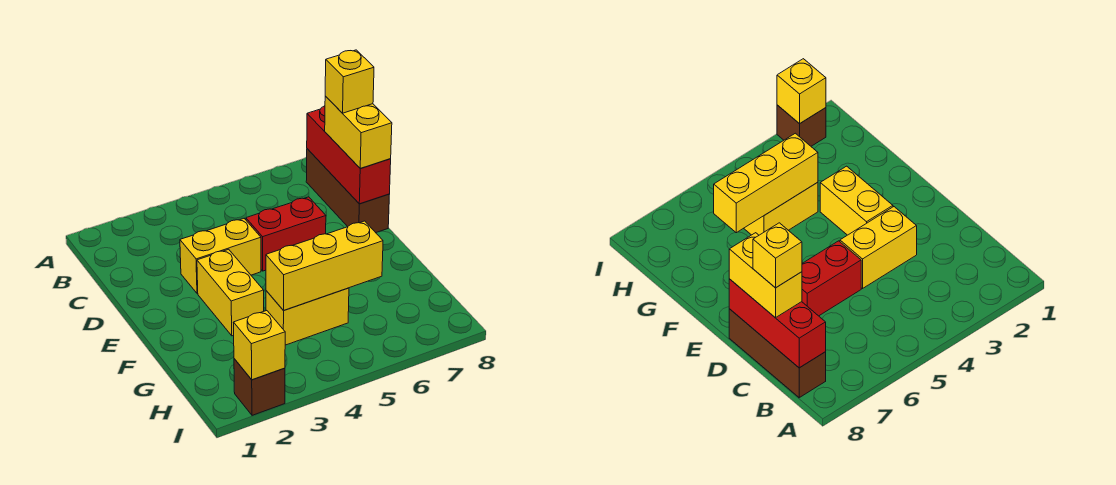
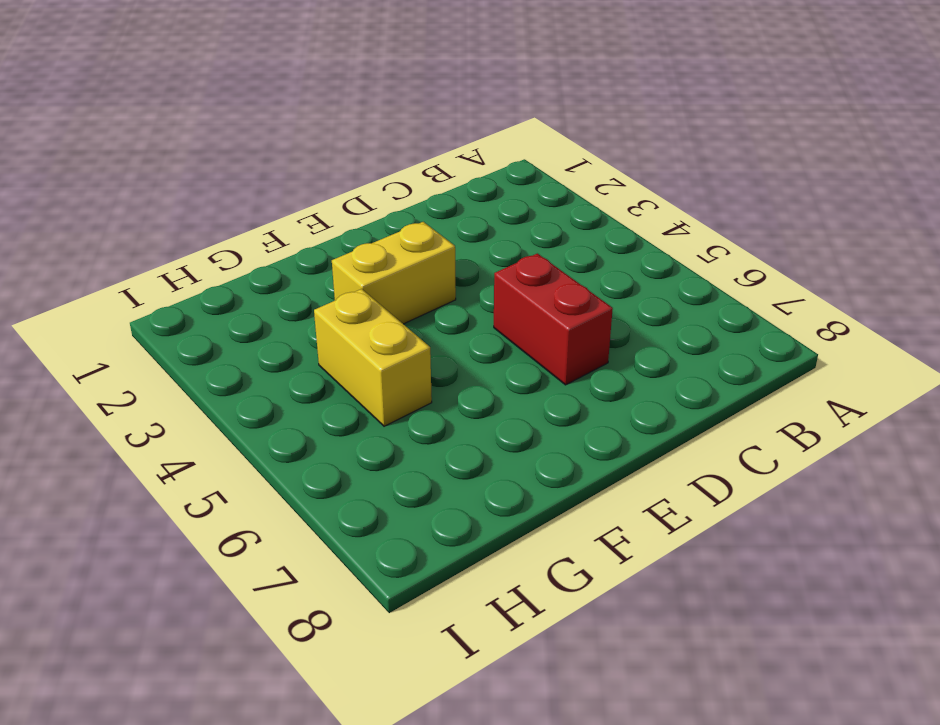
none -> brown 1x3 brick [306,149,389,233]
none -> yellow 1x2 brick [180,219,261,294]

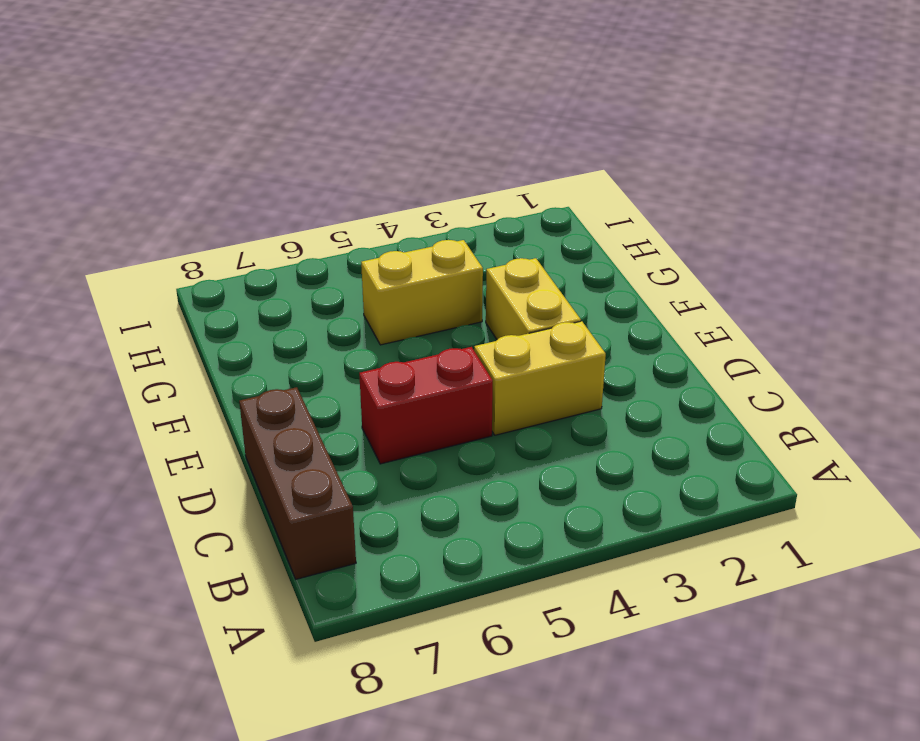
none -> brown 1x1 brick [234,359,285,415]
none -> red 1x3 brick [307,106,391,204]

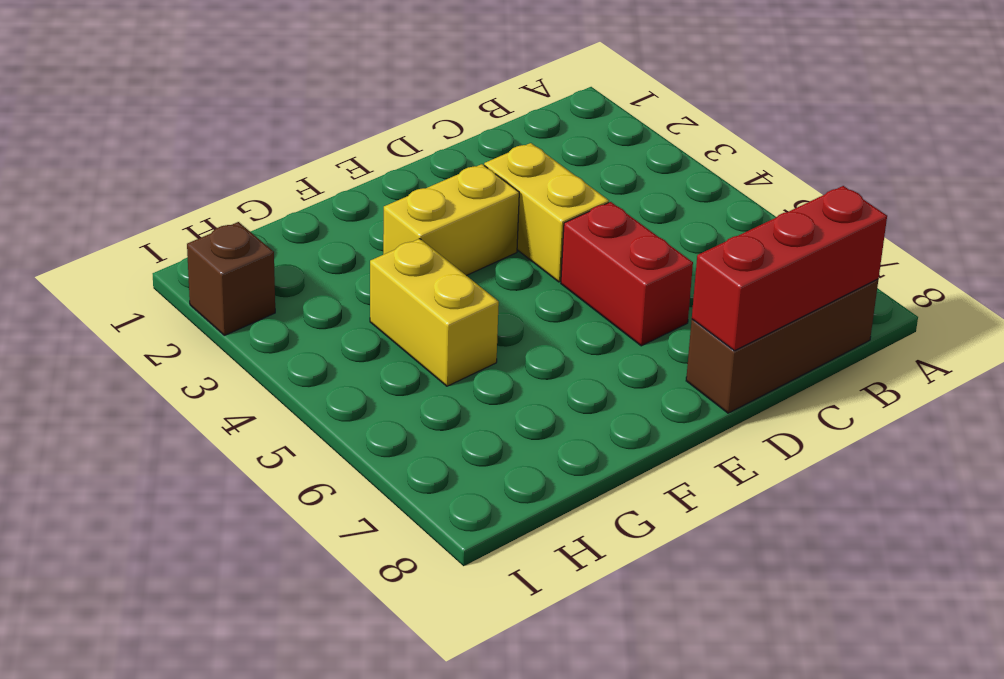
none -> yellow 1x3 brick [266,221,383,311]
none -> yellow 1x1 brick [233,311,285,380]

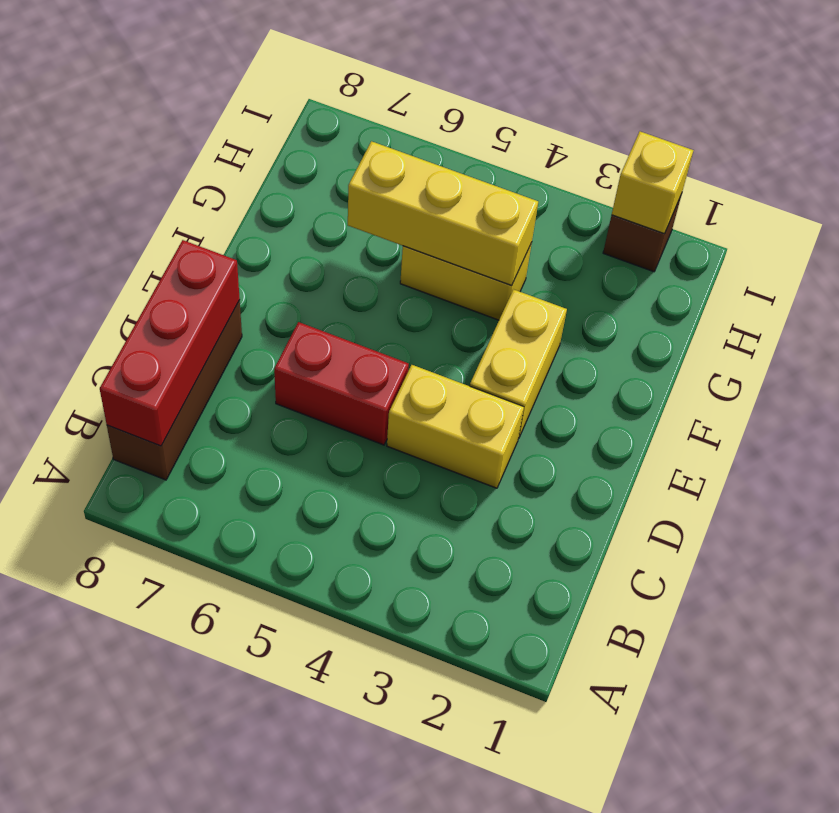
none -> yellow 1x2 brick [325,96,392,168]
none -> yellow 1x1 brick [325,50,374,113]

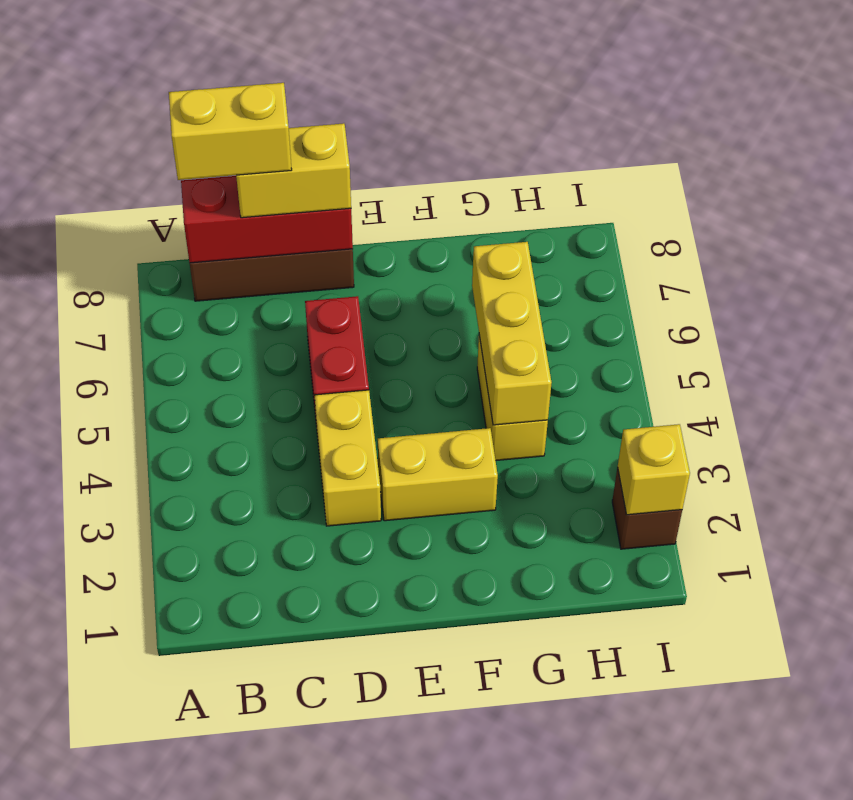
yellow 1x2 brick [169,83,292,180] -> yellow 1x1 brick [325,50,374,113]

